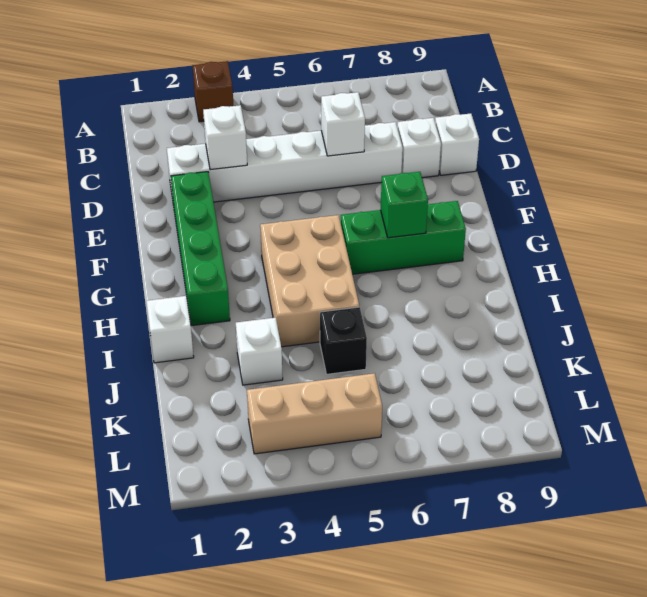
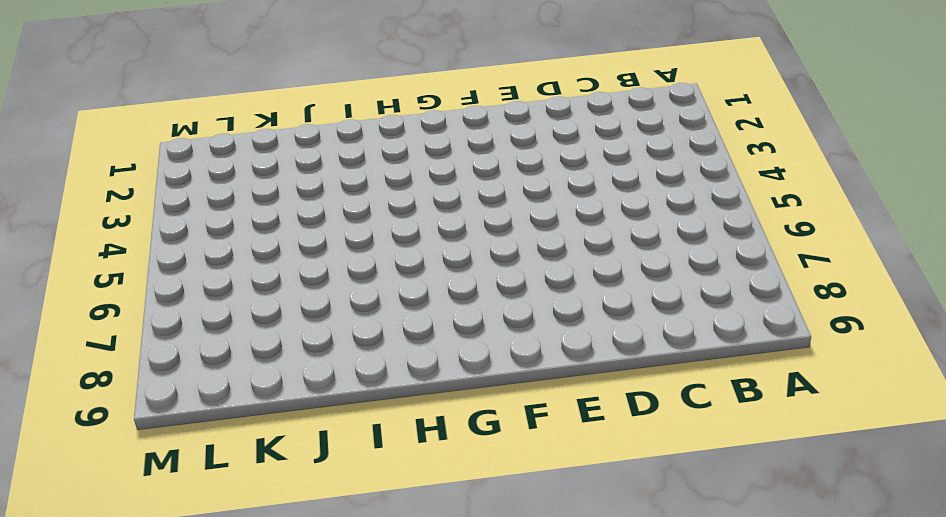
none -> brown 1x1 brick [193,61,233,122]
none -> white 1x6 brick [167,122,403,202]
none -> white 1x1 brick [397,118,441,178]

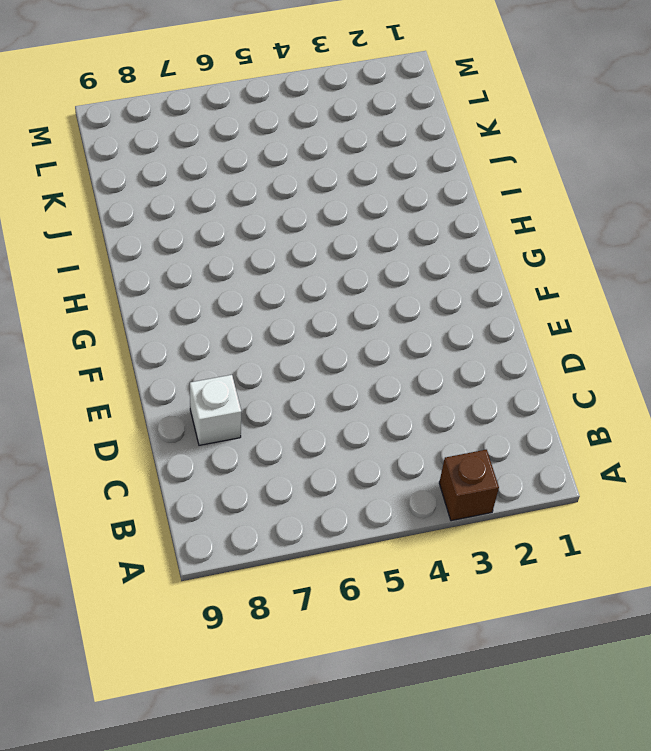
none -> white 1x6 brick [167,122,403,202]
none -> white 1x1 brick [435,114,479,175]
none -> green 1x4 brick [171,172,230,326]

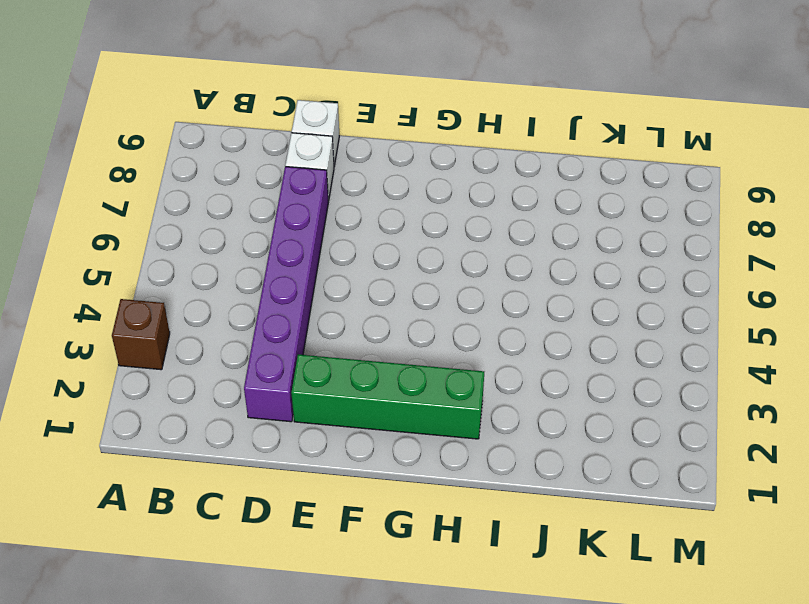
purple 1x6 brick [244,167,328,422] -> white 1x6 brick [167,122,403,202]
none -> tan 2x3 brick [260,215,359,347]
none -> green 1x3 brick [341,201,466,274]
none -> white 1x1 brick [146,296,194,363]

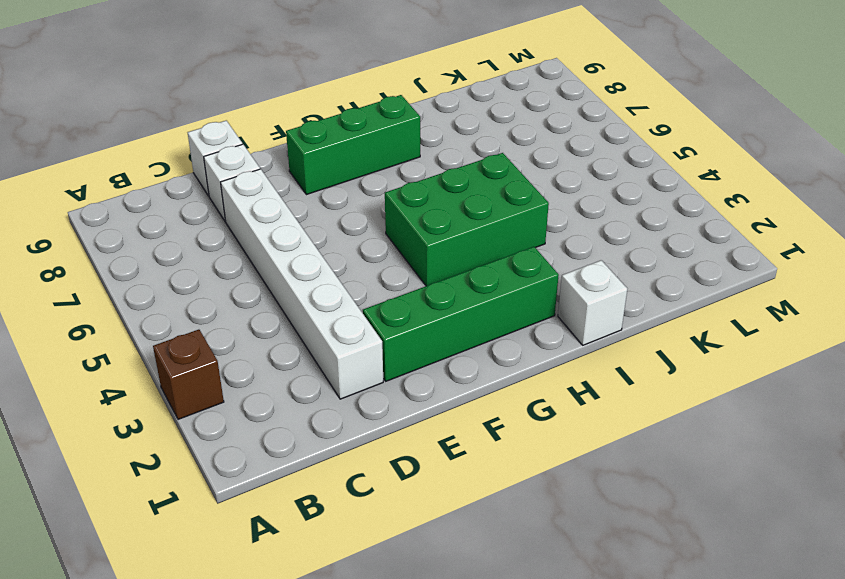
green 1x3 brick [286,95,420,195] -> green 1x3 brick turned to [341,201,466,274]
green 2x3 brick [385,153,549,286] -> tan 2x3 brick [260,215,359,347]
none -> white 1x1 brick [236,318,283,385]
none -> black 1x1 brick [320,307,367,374]
none -> tan 1x3 brick [247,373,382,454]

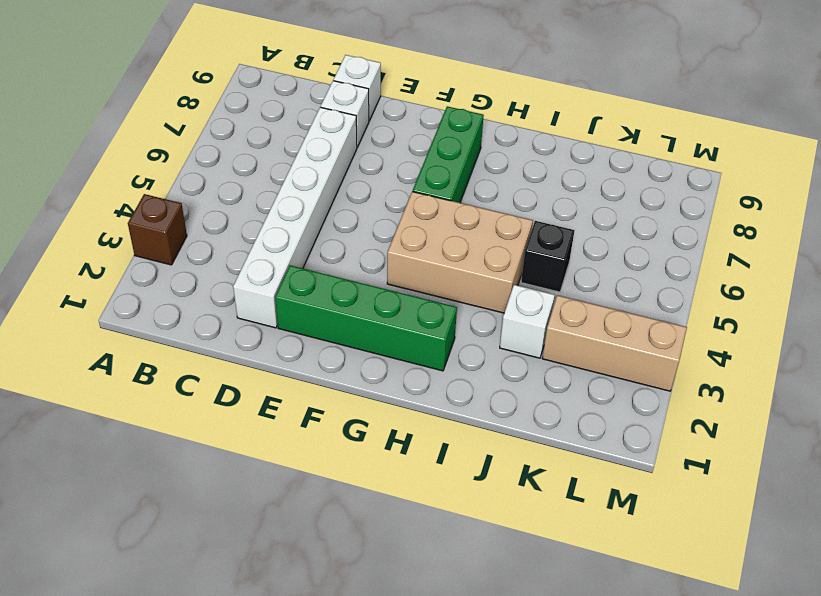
tan 1x3 brick [542,295,687,391] -> tan 1x3 brick turned to [247,373,382,454]
none -> white 1x1 brick [146,296,194,363]
none -> white 1x1 brick [203,105,247,170]
none -> white 1x1 brick [321,92,365,156]

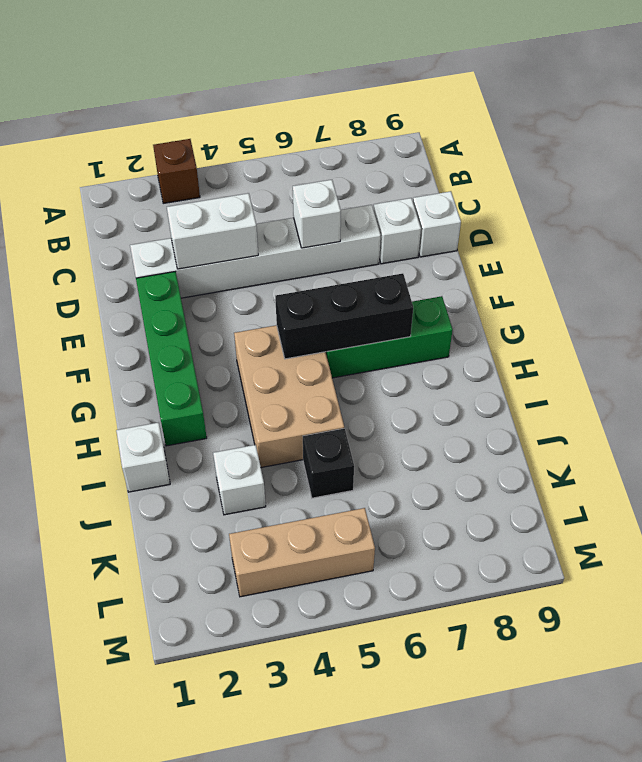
white 1x2 brick [167,193,258,269] -> white 1x1 brick [203,105,247,170]
black 1x3 brick [275,273,413,359] -> green 1x1 brick [381,172,428,238]

